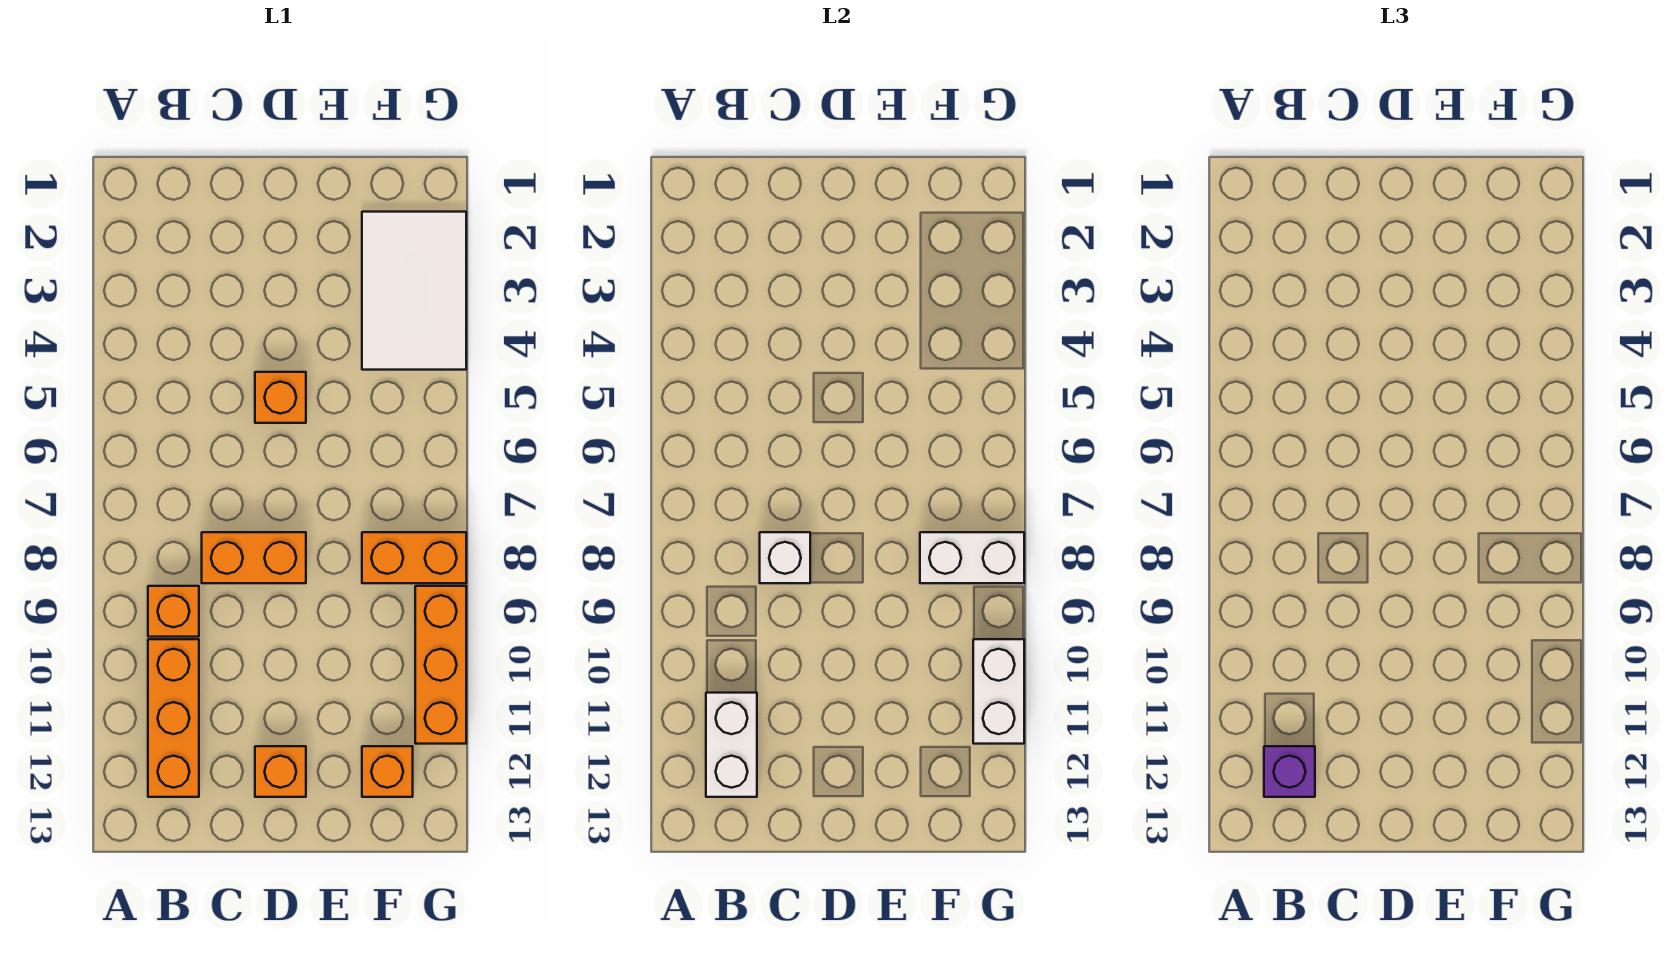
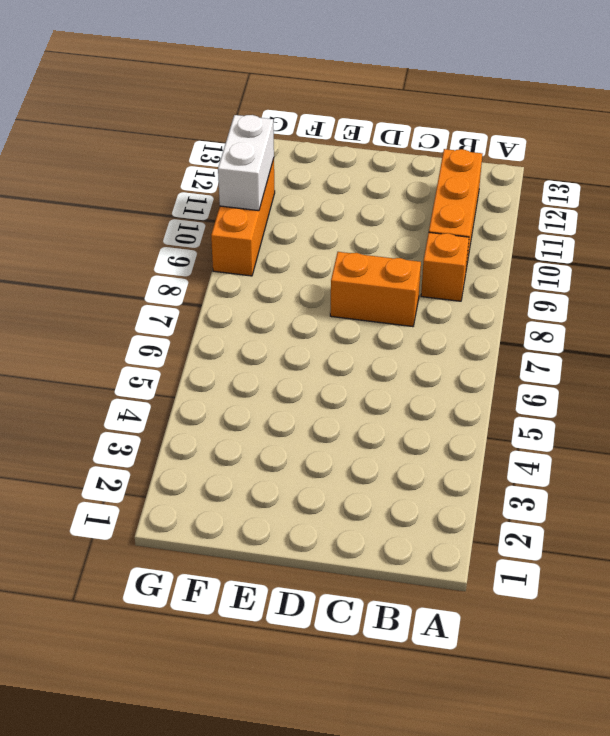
none -> orange 1x1 brick [255,372,306,423]
none -> orange 1x1 brick [255,746,306,797]
none -> white 2x3 tile [362,212,466,370]

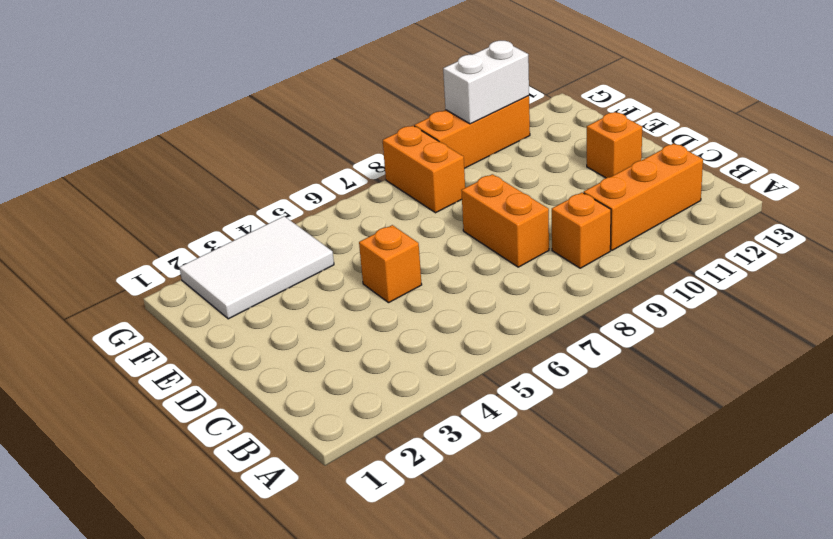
none -> orange 1x1 brick [362,746,413,797]
none -> white 1x2 brick [706,693,757,797]
none -> white 1x1 brick [760,532,810,583]

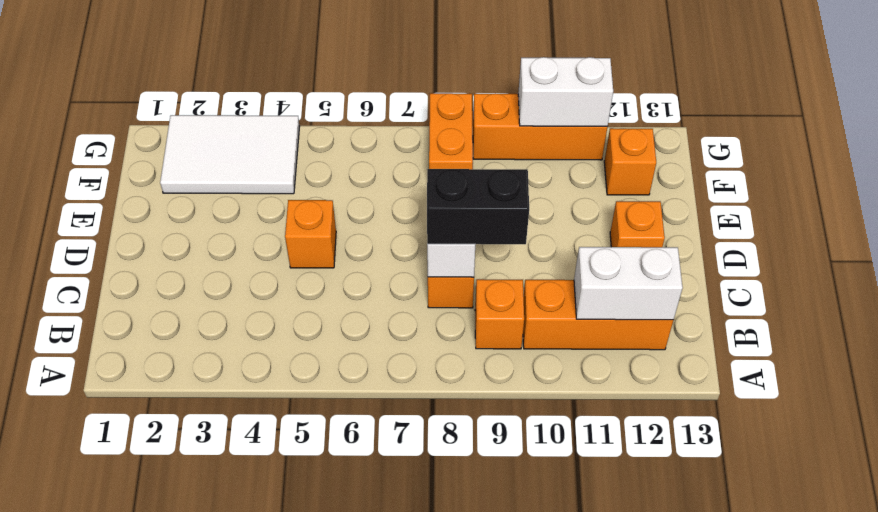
black 1x2 brick [427,169,529,244] -> none
none -> white 1x2 brick [920,532,1024,583]
none -> purple 1x1 brick [1264,746,1315,797]

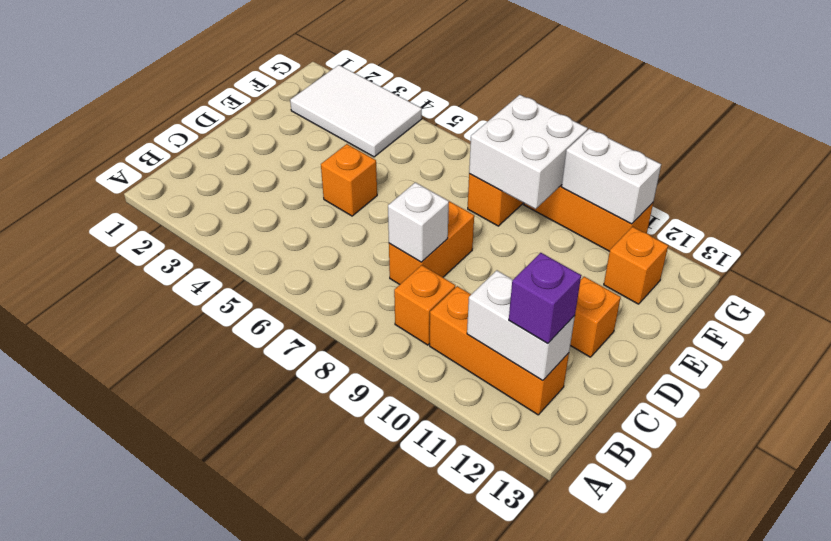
white 2x2 brick [469,95,587,209] -> white 1x2 brick [920,532,1024,583]

